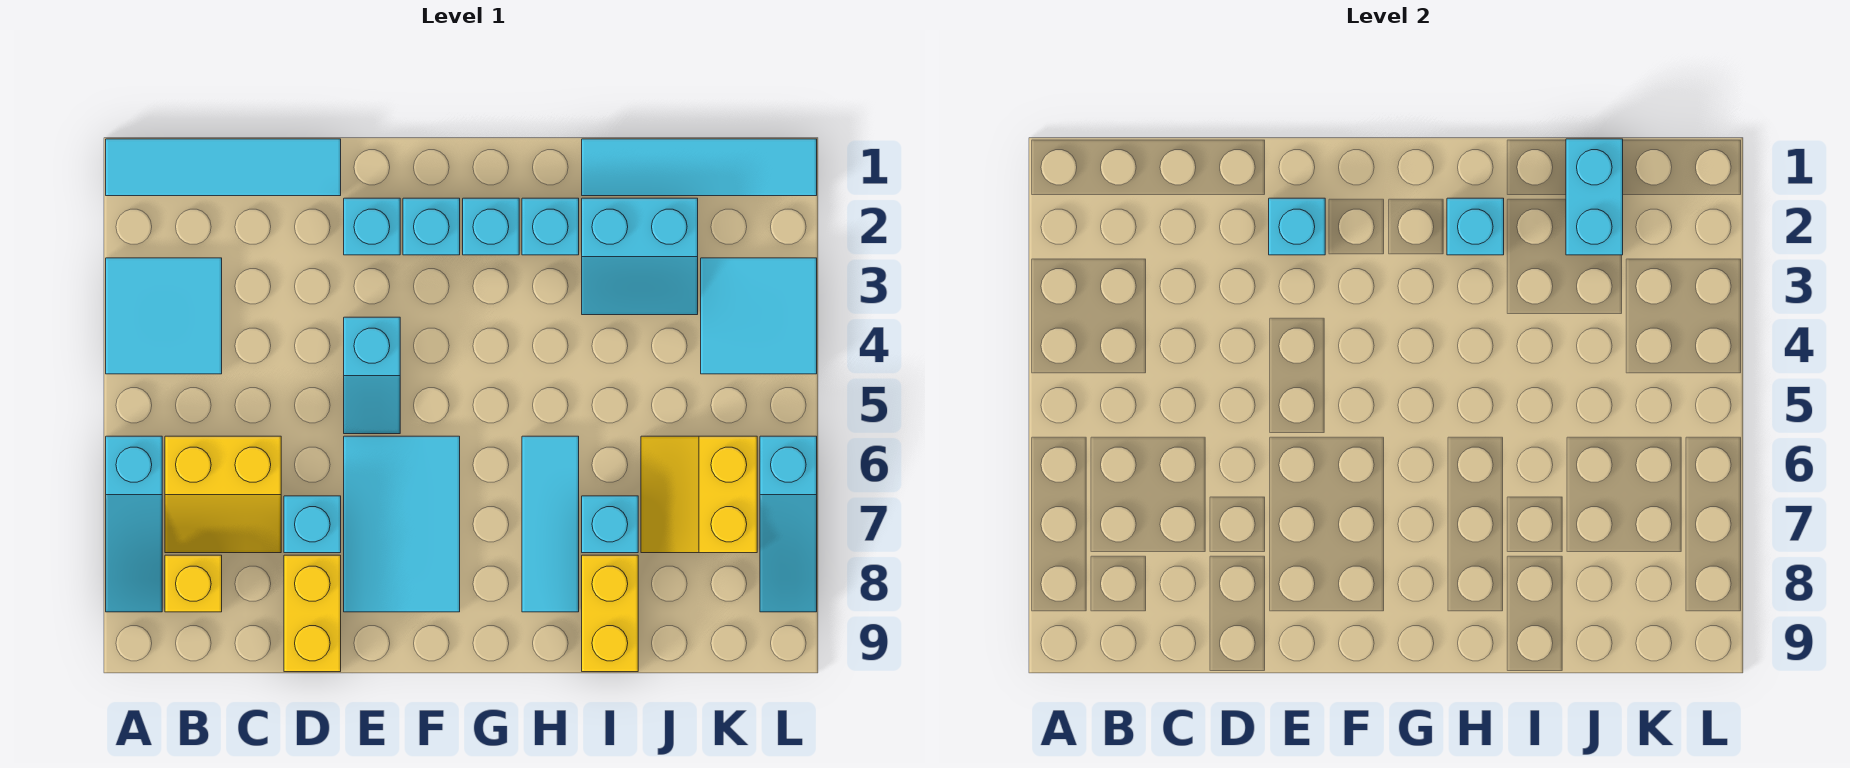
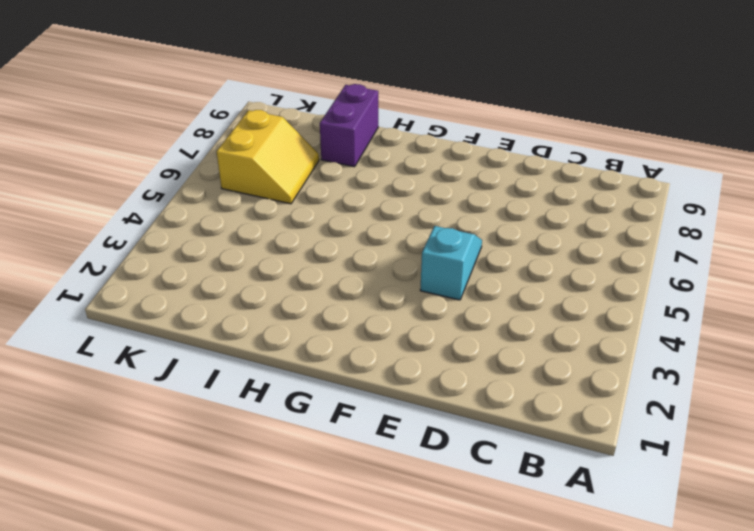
purple 1x2 brick [320,84,378,167] -> yellow 1x2 brick [582,555,638,672]
none -> cyan 1x4 tile [106,139,341,196]
none -> cyan 2x2 tile [106,258,222,374]
none -> cyan 1x3 slope [106,436,162,612]

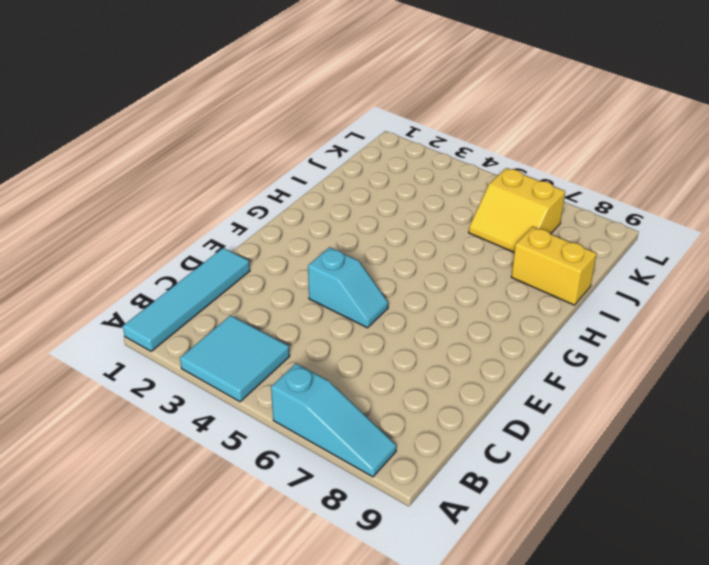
none -> yellow 2x2 slope [165,436,281,553]
none -> yellow 1x1 brick [165,555,222,612]
none -> cyan 1x1 brick [284,496,341,553]

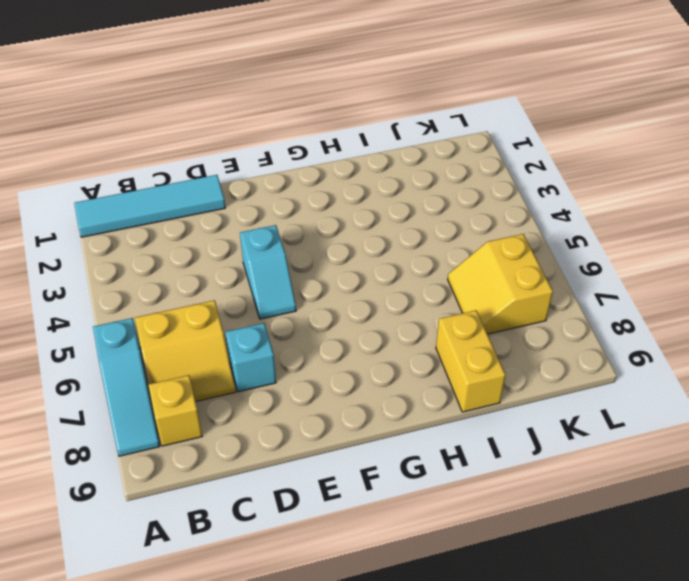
none -> cyan 2x2 tile [106,258,222,374]
none -> yellow 1x2 brick [284,555,341,672]
none -> cyan 1x1 brick [344,198,400,255]

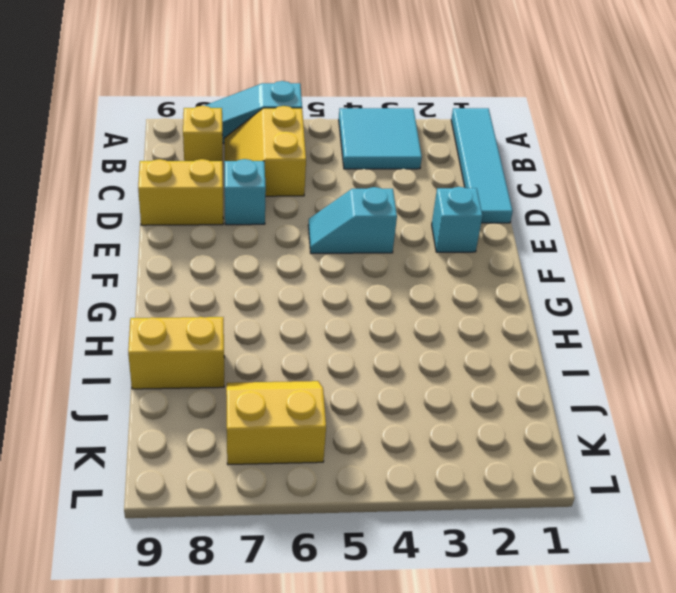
none -> cyan 2x3 tile [344,436,460,612]
none -> cyan 1x1 brick [403,198,460,255]
none -> cyan 1x1 brick [463,198,519,255]

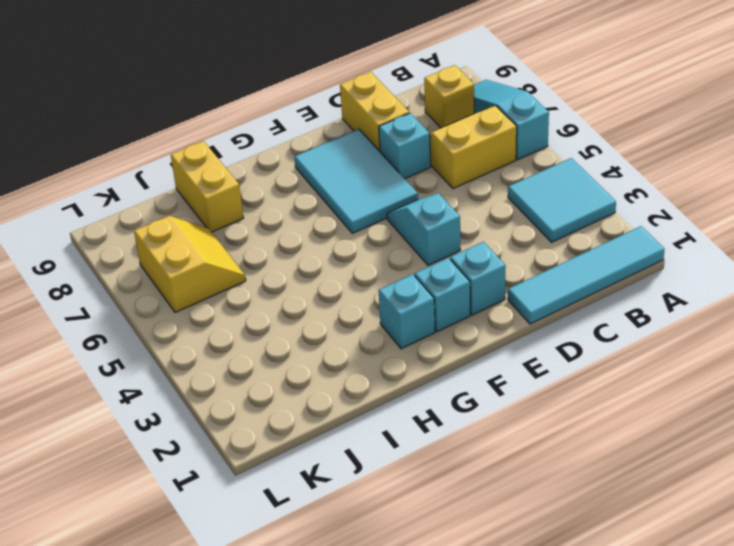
none -> cyan 1x1 brick [522,198,579,255]
none -> cyan 1x3 tile [522,436,579,612]
none -> cyan 1x4 tile [582,139,817,196]

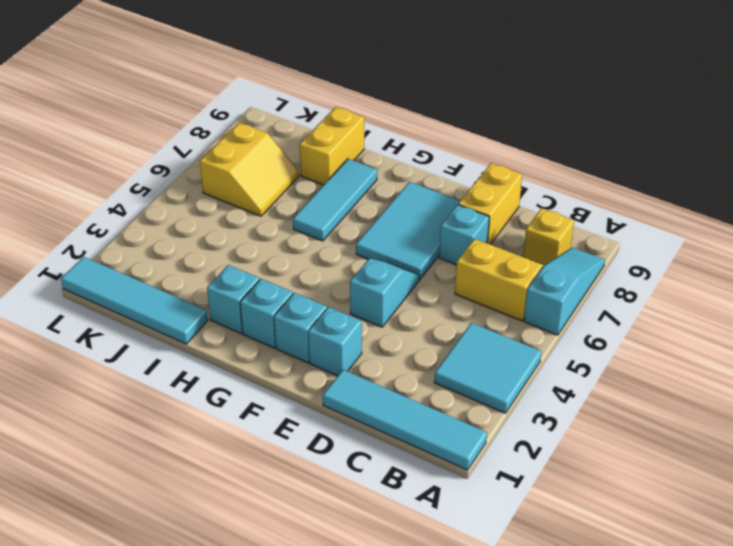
none -> cyan 2x2 slope [582,198,698,315]
none -> cyan 1x1 brick [582,496,638,553]
none -> cyan 2x2 tile [701,258,817,374]

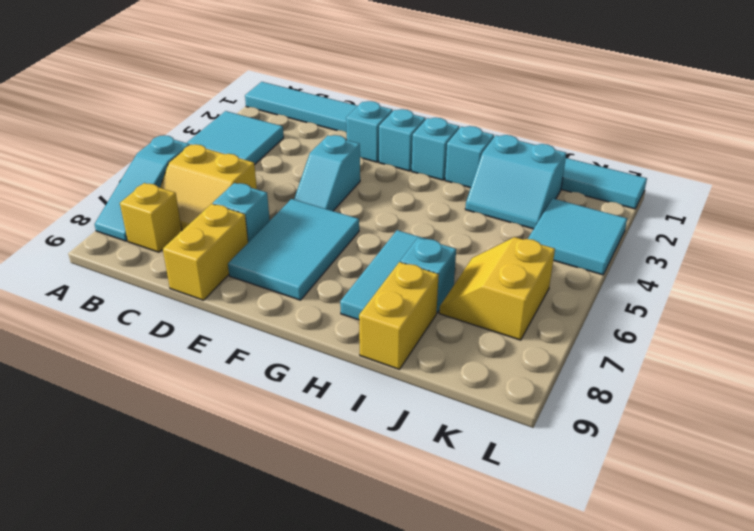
none -> cyan 1x3 slope [760,436,817,612]
none -> cyan 1x1 brick [1269,198,1325,255]
none -> cyan 1x1 brick [1447,198,1504,255]

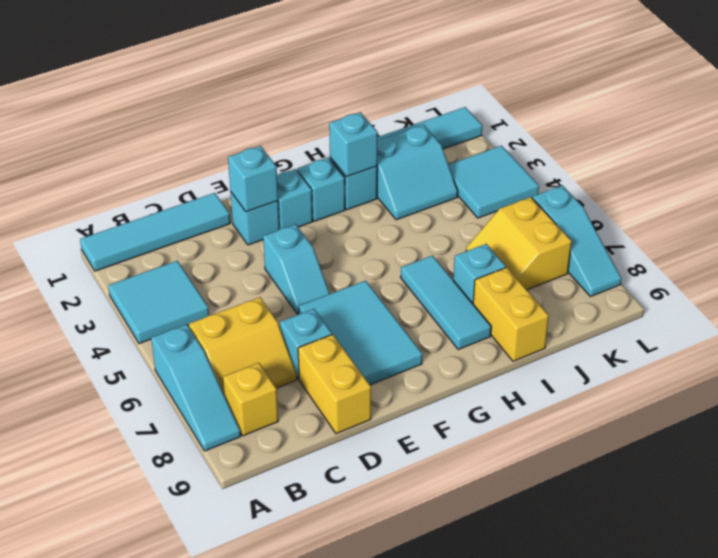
none -> cyan 1x2 brick [1566,139,1623,255]

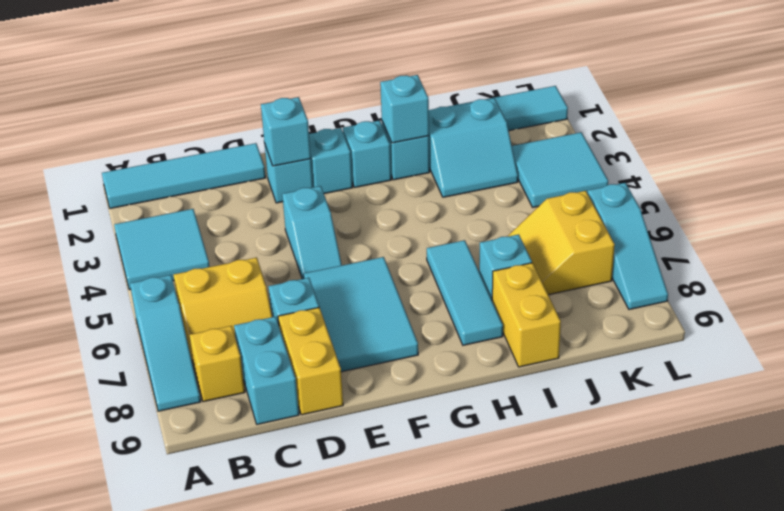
cyan 1x2 brick [234,317,299,424] -> cyan 1x2 brick moved to [1566,139,1623,255]

